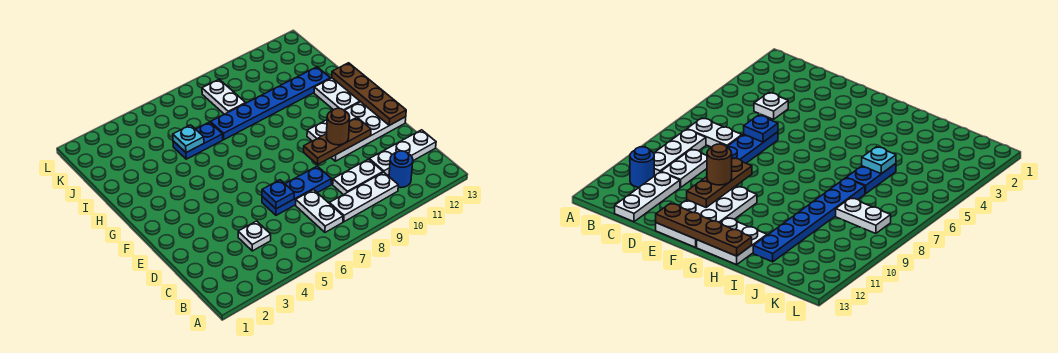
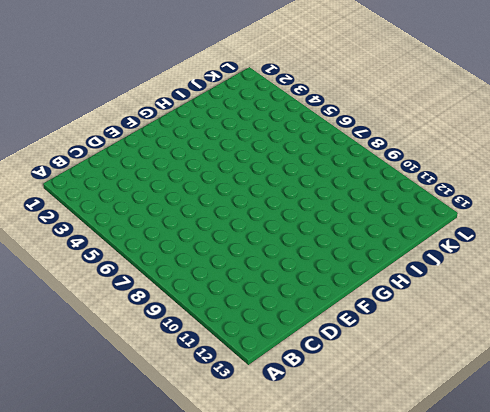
none -> white 1x2 plate [296,190,343,232]
none -> white 1x3 plate [329,172,398,222]
none -> blue 1x1 round brick [389,151,413,188]

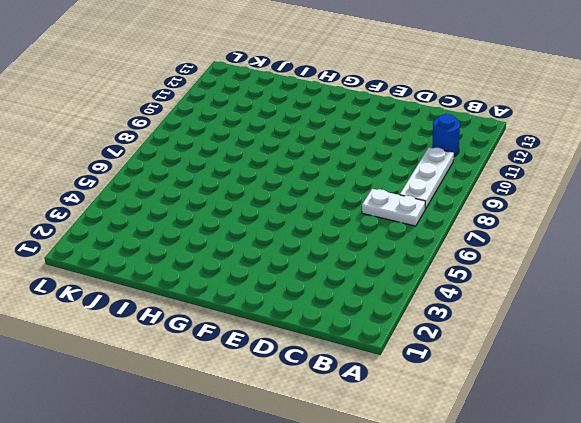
none -> white 1x1 plate [238,221,271,251]
none -> white 1x2 plate [333,159,383,195]
none -> white 1x3 plate [369,130,436,175]

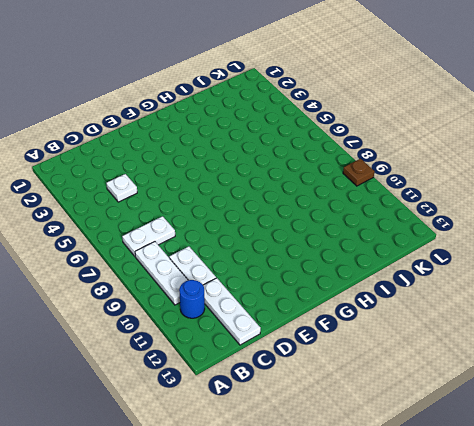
brown 1x1 plate [343,159,375,186] -> none
none -> blue 1x3 plate [262,166,331,215]
none -> white 2x4 plate [307,102,406,161]
none -> white 2x2 plate [314,78,360,110]

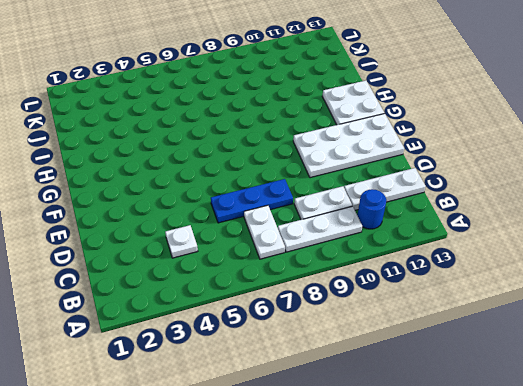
none -> blue 1x2 plate [173,122,223,159]
none -> blue 1x6 plate [211,67,330,139]
none -> white 1x2 plate [202,79,246,114]

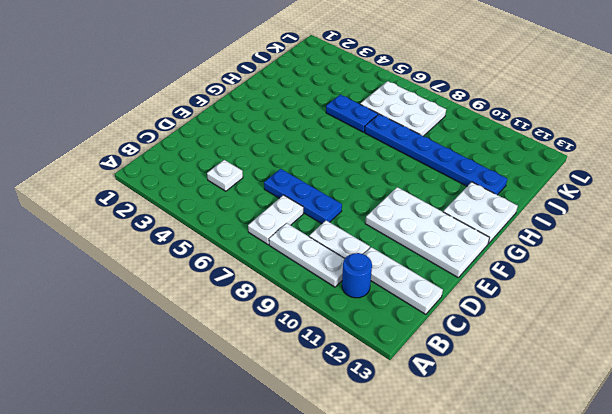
white 2x3 plate [360,81,446,136] -> white 1x2 plate [202,79,246,114]
none -> blue 1x1 plate [262,180,294,209]
none -> brown 1x3 plate [304,117,371,165]
none -> brown 1x4 plate [332,63,406,125]

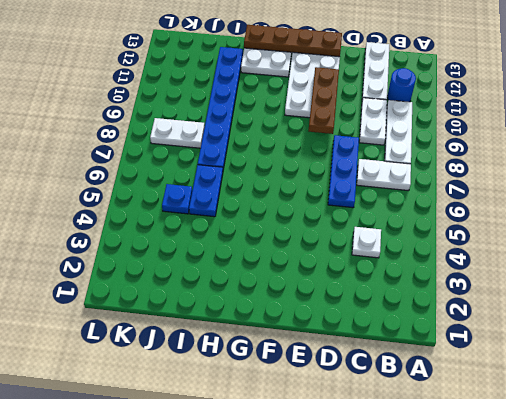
blue 1x1 plate [162,184,192,214] -> blue 1x1 plate moved to [262,180,294,209]
none -> cyan 1x1 plate [173,125,204,153]
none -> brown 1x1 round brick [326,108,350,145]

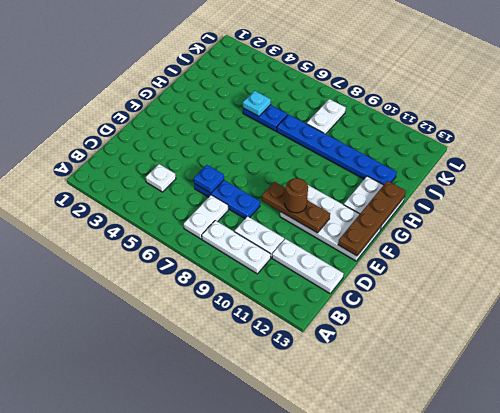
none -> blue 1x1 round brick [389,151,413,188]

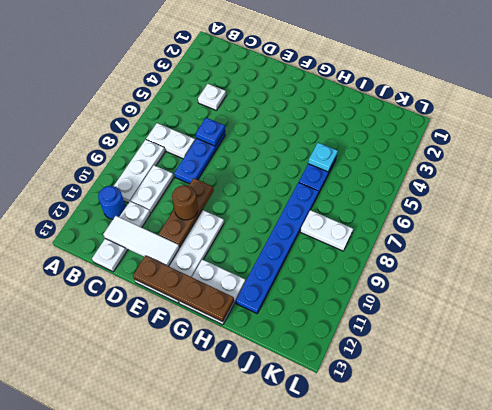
white 1x3 tile [103,216,179,266] -> none

